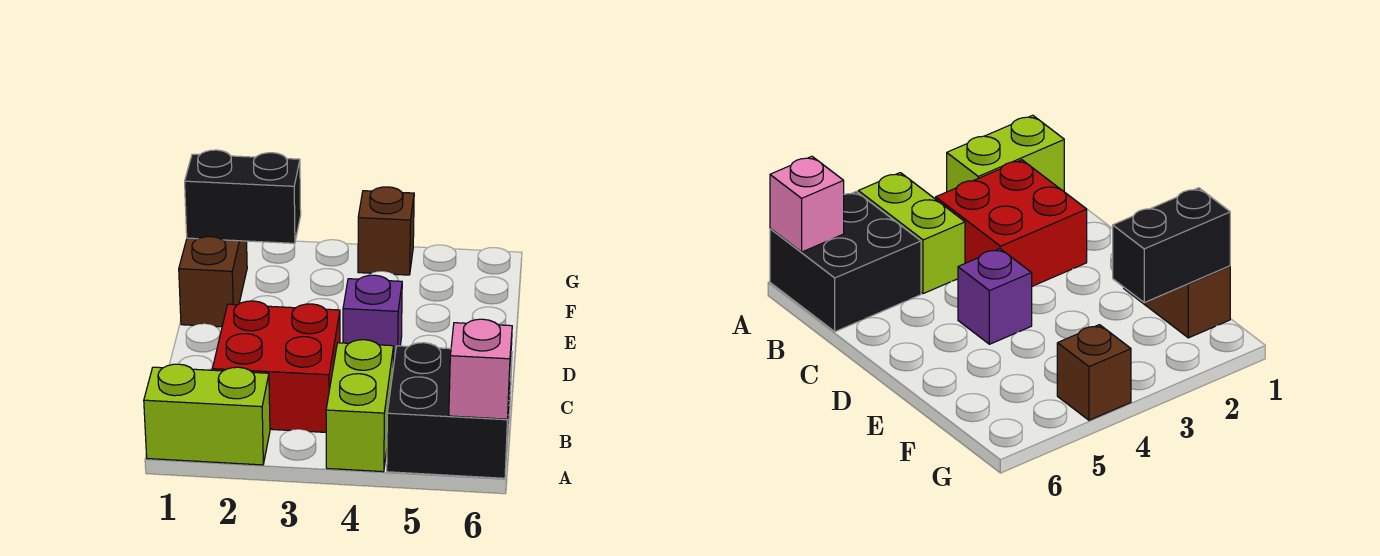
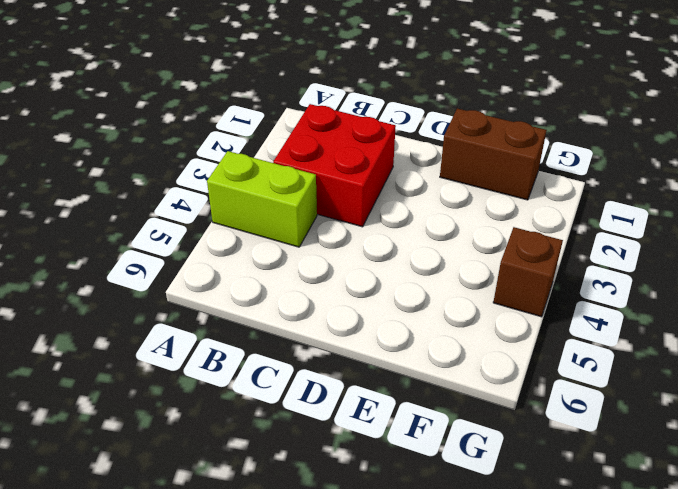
none -> lime 1x2 brick [144,364,270,465]
none -> black 2x2 brick [387,343,512,478]

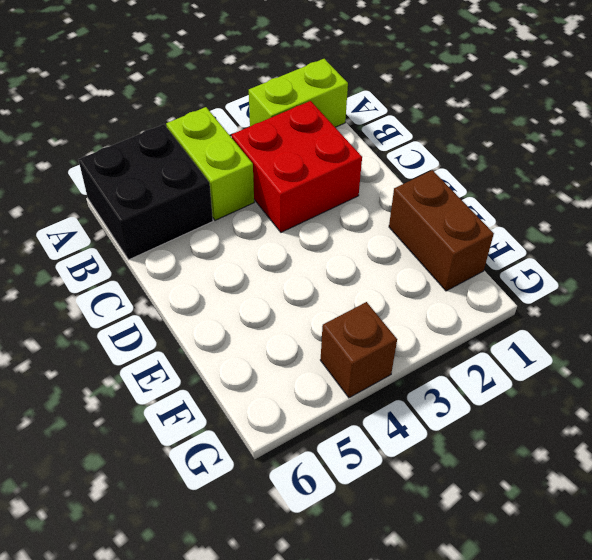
none -> purple 1x1 brick [343,275,402,367]
none -> pink 1x1 brick [449,319,512,419]

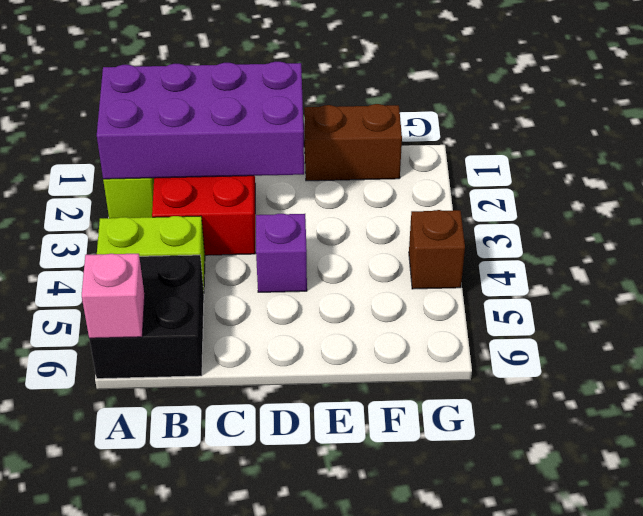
purple 2x4 brick [97,62,304,179] -> none
none -> black 1x2 brick [185,150,301,243]

